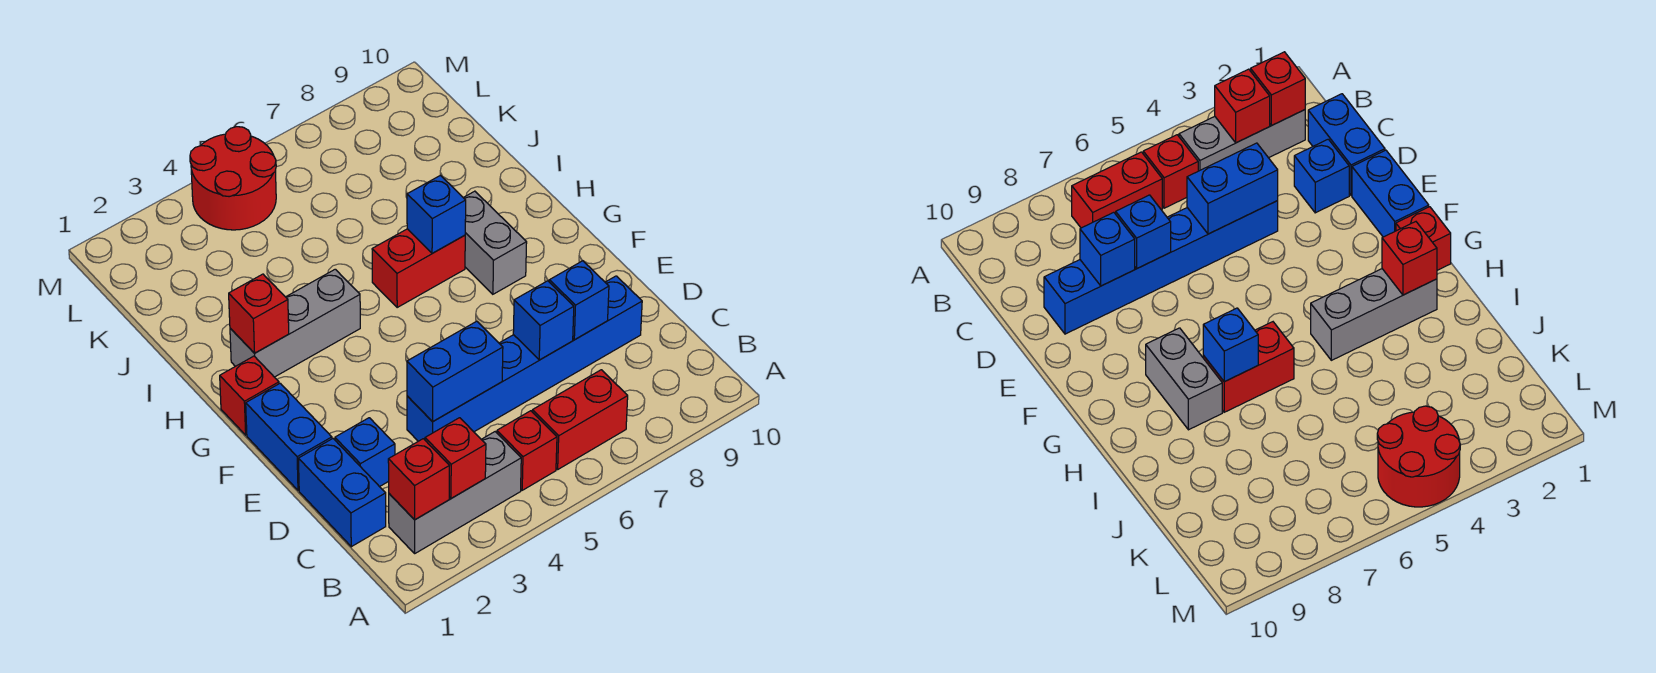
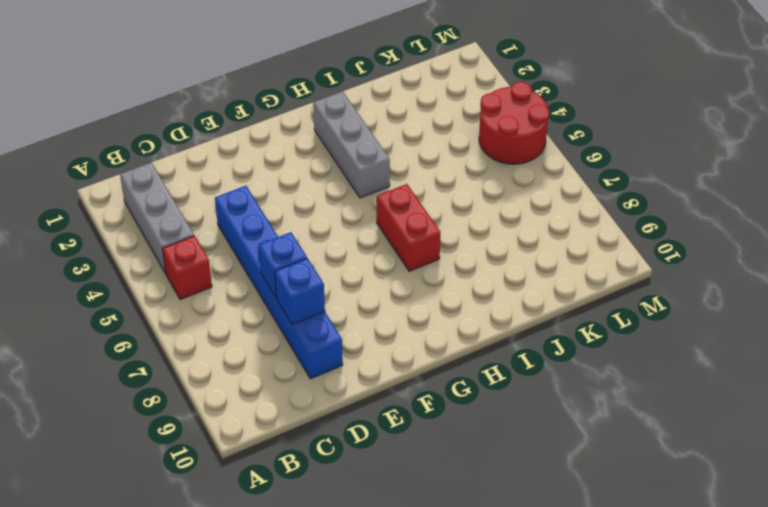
none -> red 1x2 brick [532,370,628,469]
none -> blue 1x2 brick [298,439,386,547]
none -> blue 1x1 brick [335,418,395,487]

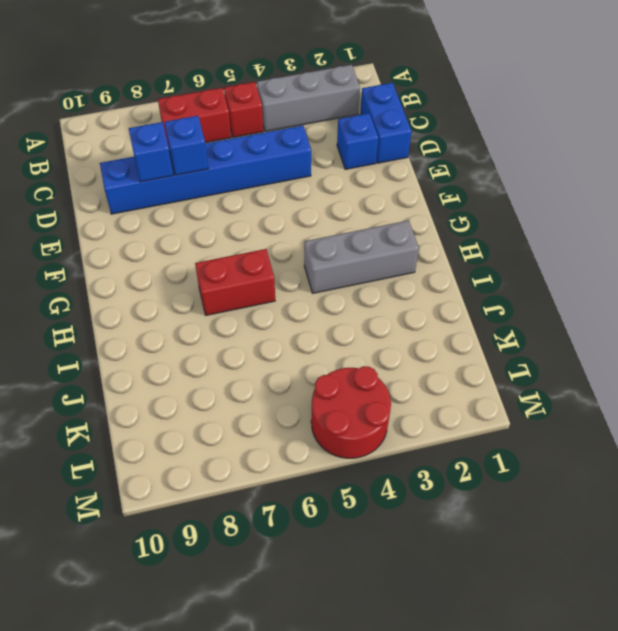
none -> blue 1x2 brick [246,383,332,490]
none -> red 1x1 brick [220,356,279,435]
none -> grey 1x2 brick [463,191,527,294]

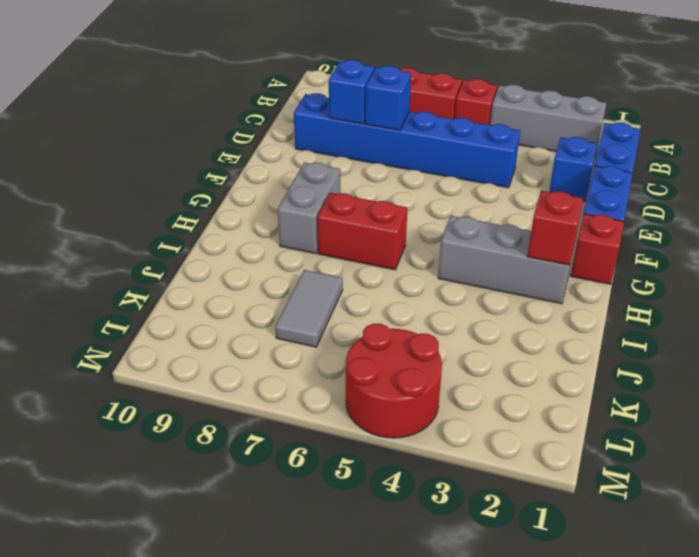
grey 1x2 tile [275,270,343,347] -> none
none -> red 1x1 brick [388,439,449,520]
none -> red 1x1 brick [425,418,486,498]
none -> blue 1x2 brick [407,321,503,422]

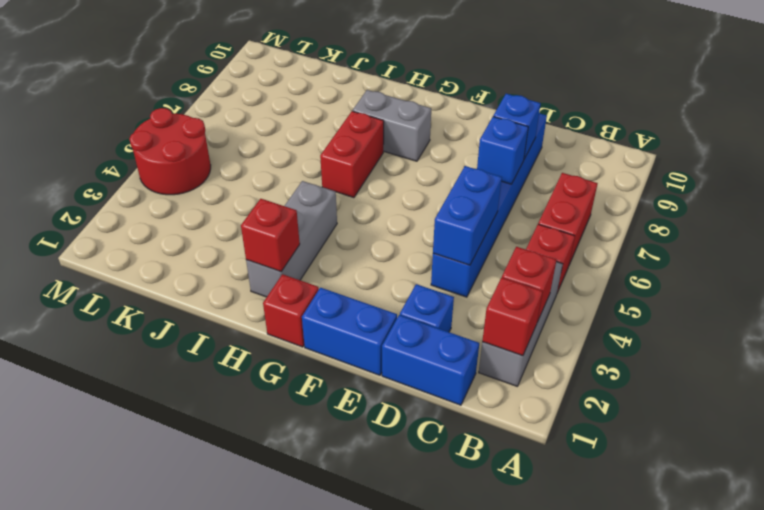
none -> blue 1x1 brick [407,175,466,253]

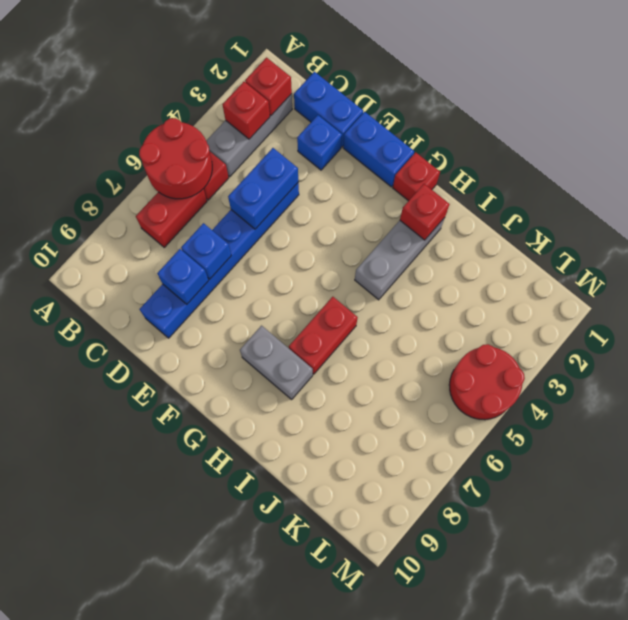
red 2x2 round brick [139,118,212,199] -> none
none -> blue 1x1 brick [407,175,466,253]

